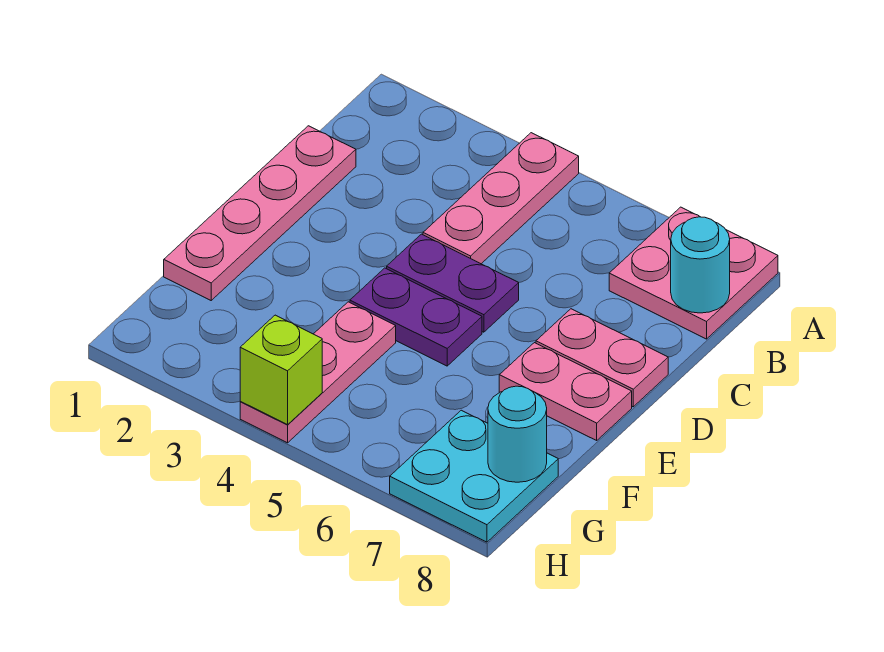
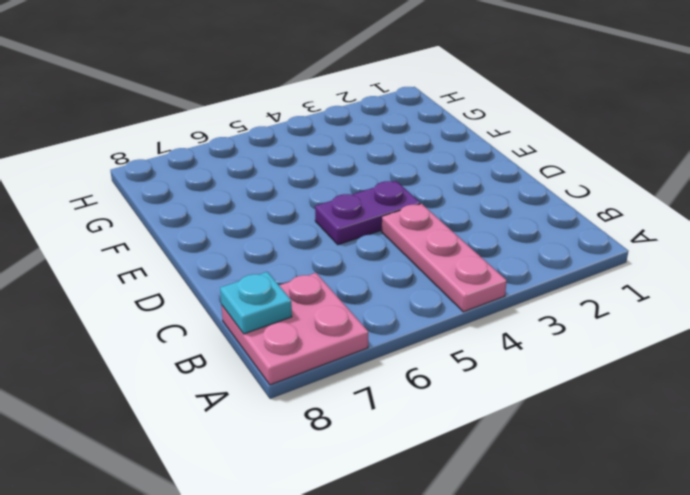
cyan 1x1 plate [220,272,292,334] -> cyan 1x1 round brick [671,217,730,313]
none -> pink 1x4 plate [164,126,356,300]
none -> pink 1x2 plate [536,309,668,407]
none -> purple 1x2 plate [350,268,482,366]

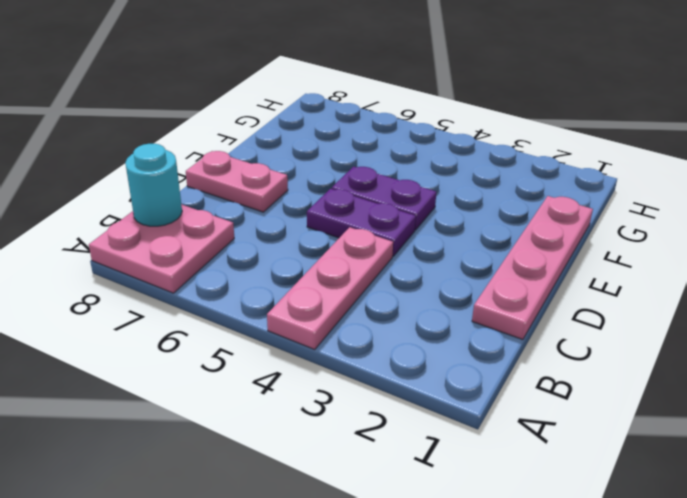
none -> pink 1x2 plate [499,343,632,440]
none -> pink 1x3 plate [240,302,396,443]
none -> cyan 2x2 plate [390,410,558,542]

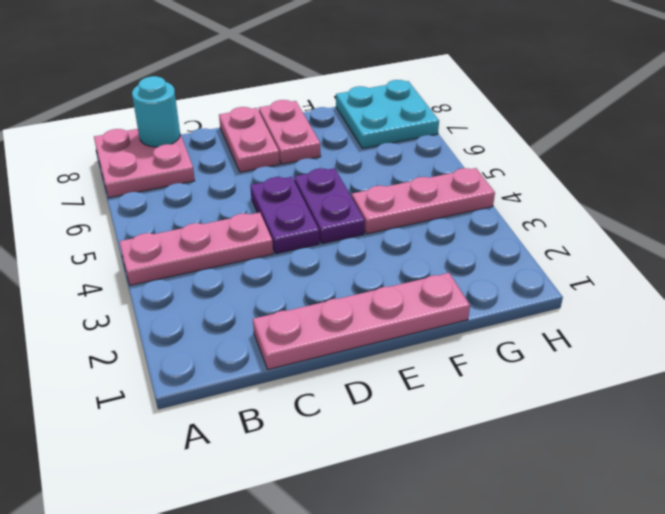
none -> cyan 1x1 round brick [488,386,547,482]
none -> lime 1x1 brick [240,315,322,425]

